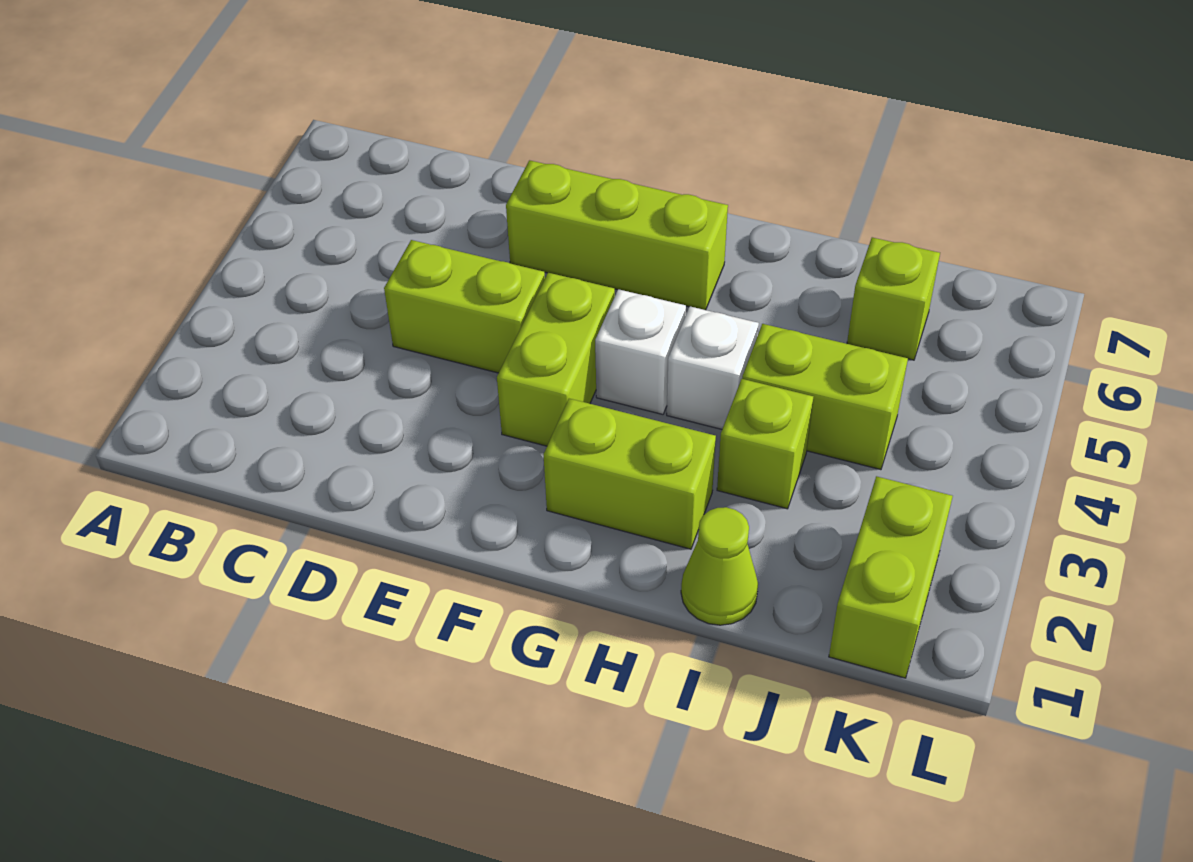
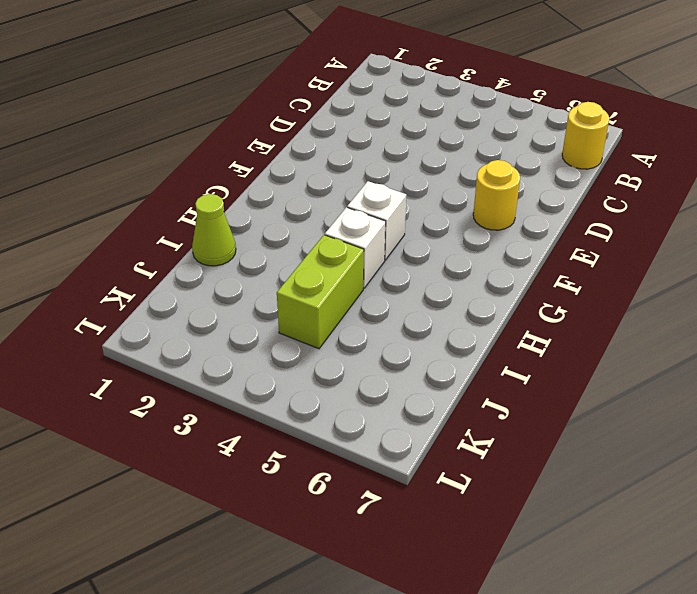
yellow 1x1 round brick [562,102,609,169] -> none
yellow 1x1 round brick [473,160,520,230] -> lime 1x3 brick [506,160,728,310]
none -> lime 1x2 brick [384,240,545,373]
none -> lime 1x2 brick [497,273,615,446]

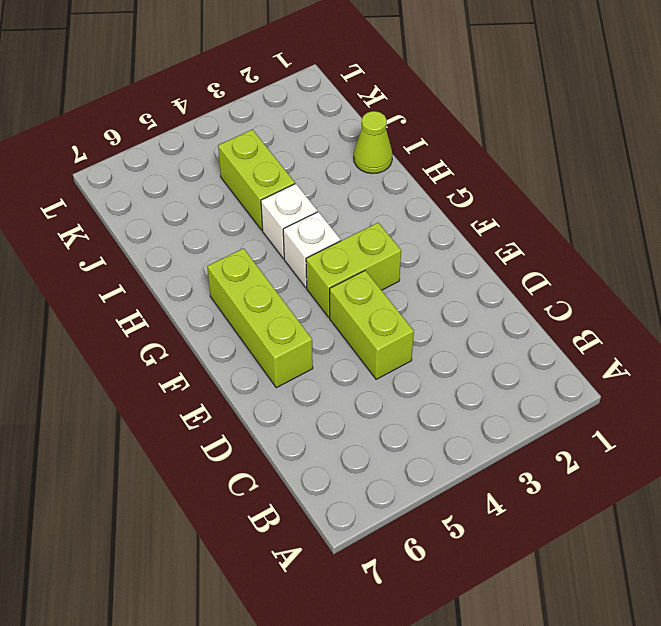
none -> lime 1x2 brick [543,399,716,549]
none -> lime 1x1 brick [717,379,813,509]

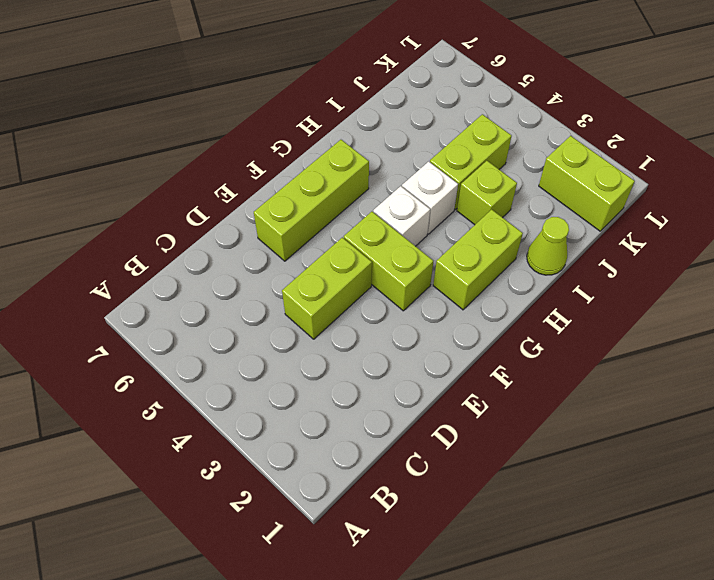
none -> lime 1x1 brick [847,237,940,360]

